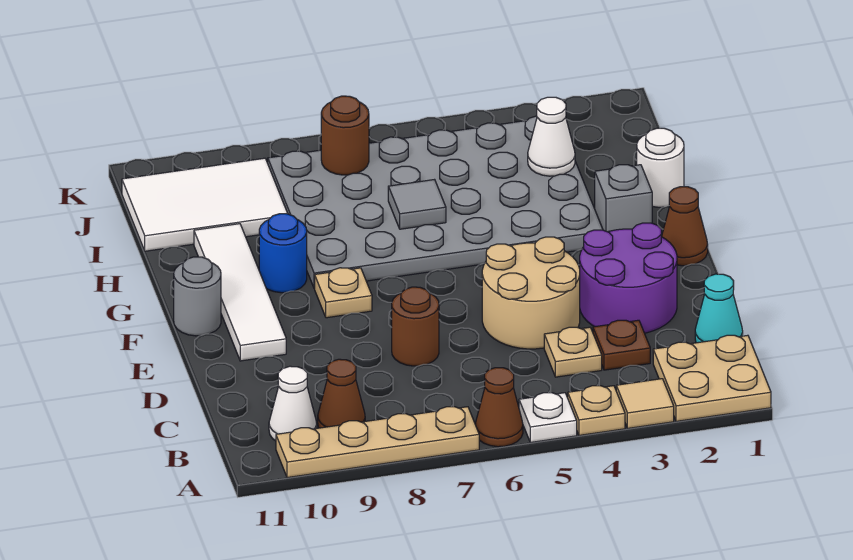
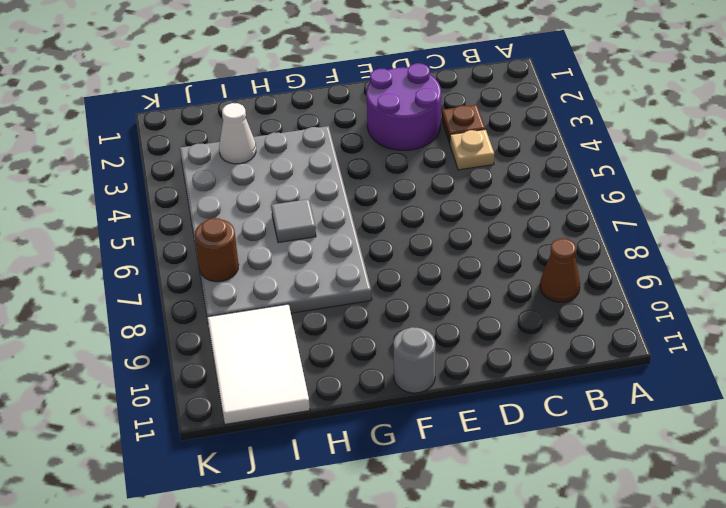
none -> tan 2x2 plate [653,335,771,421]
none -> tan 1x1 tile [616,379,674,428]
none -> tan 1x1 plate [568,386,625,435]

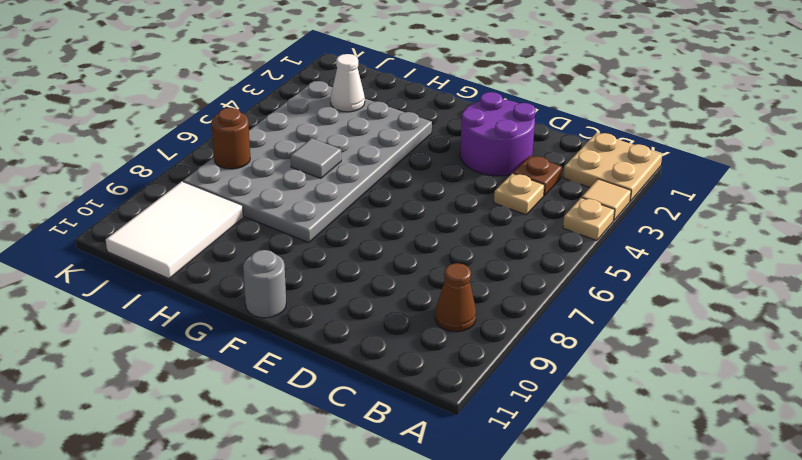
none -> white 1x1 plate [519,393,577,442]
none -> brown 1x1 cone [475,368,523,447]
none -> tan 1x4 plate [276,407,479,478]

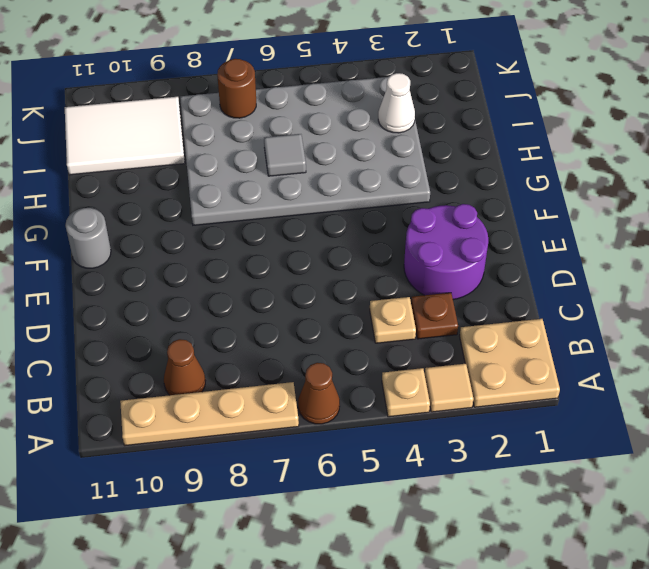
none -> white 1x1 plate [519,393,577,442]
none -> white 1x1 cone [269,366,317,441]
none -> cyan 1x1 cone [695,274,743,343]

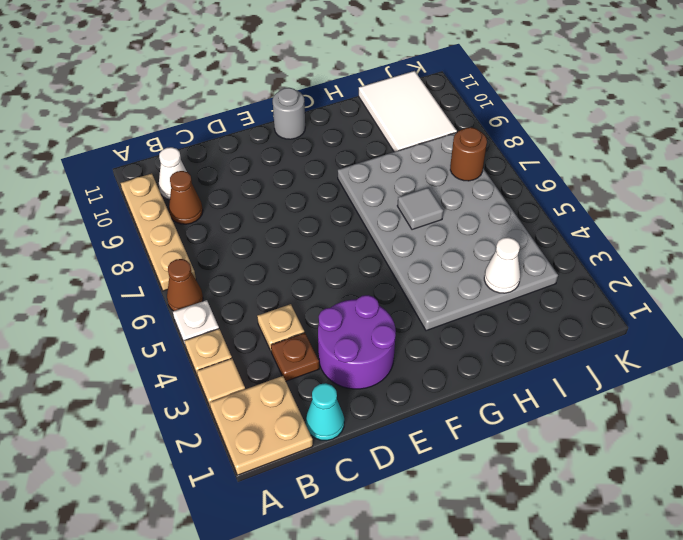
none -> tan 2x2 round brick [482,237,580,349]
none -> brown 1x1 round brick [392,287,439,366]
none -> white 1x4 tile [194,224,286,361]

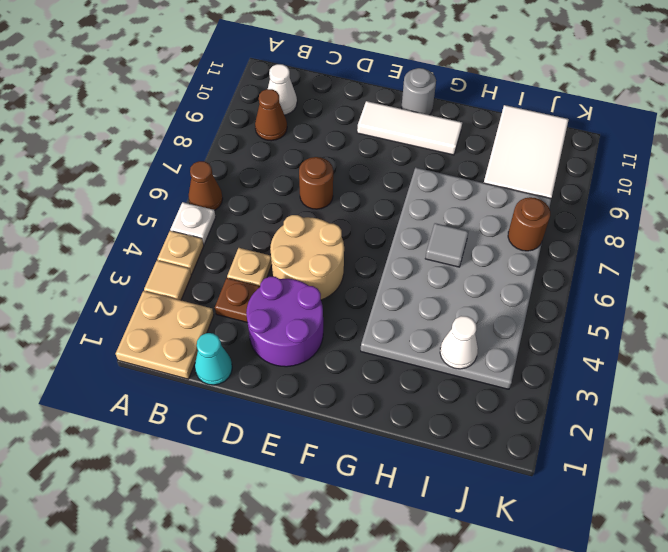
white 1x3 tile [357,101,462,155] -> white 1x4 tile [194,224,286,361]
none -> tan 1x4 plate [276,407,479,478]
none -> brown 1x1 cone [661,187,708,266]
none -> tan 1x1 plate [315,268,372,318]

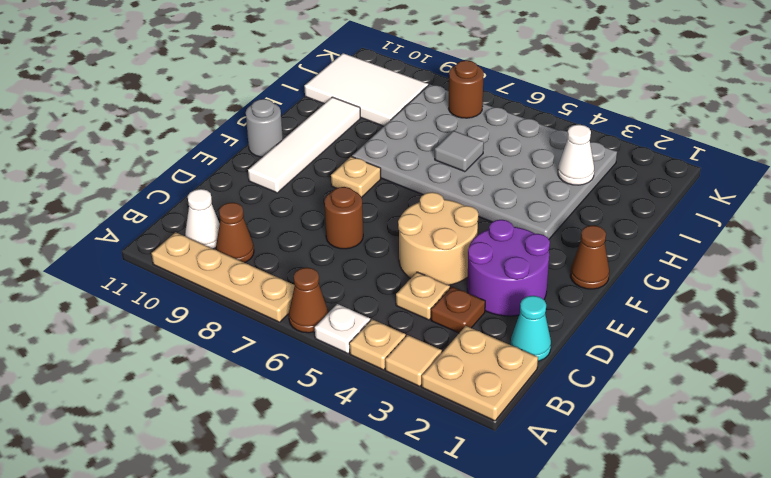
none -> grey 1x1 brick [595,165,652,232]
none -> blue 1x1 round brick [259,214,307,293]
none -> white 1x1 round brick [637,128,684,207]

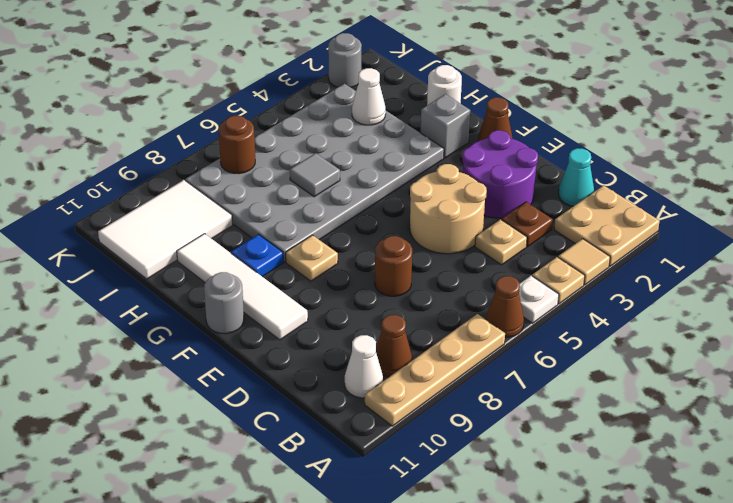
blue 1x1 plate [231,234,283,277] -> blue 1x1 round brick [259,214,307,293]
grey 1x1 round brick [328,33,362,88] -> none

